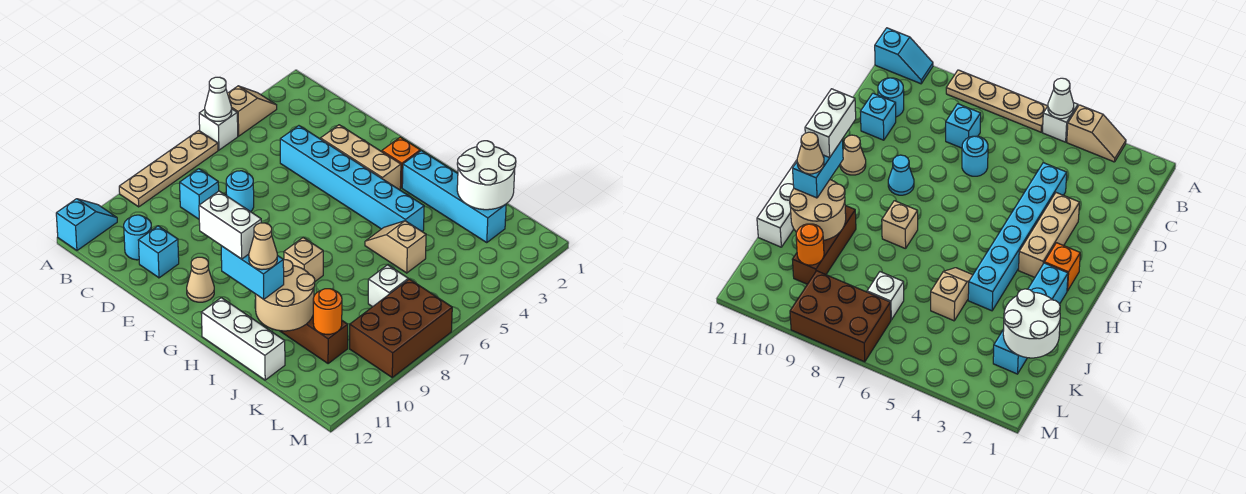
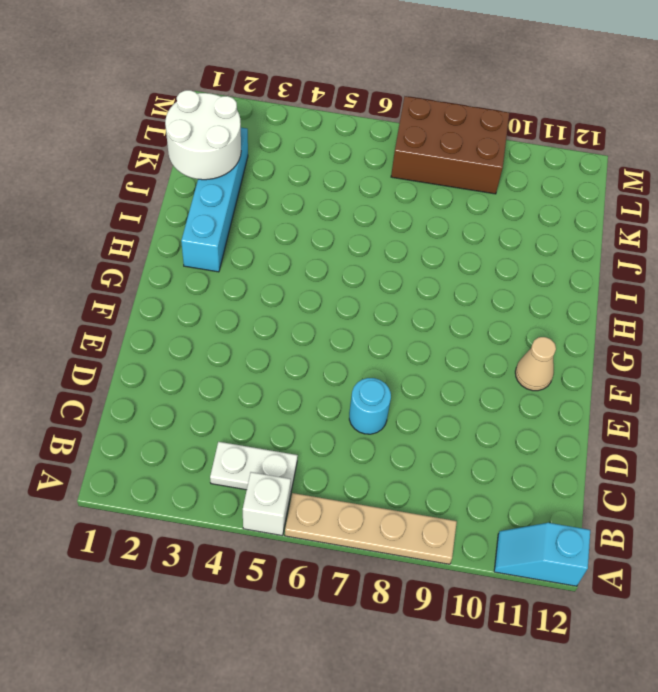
white 1x2 plate [210,442,298,496] -> none
none -> tan 1x2 slope [227,86,277,136]
none -> cyan 1x1 brick [180,169,219,219]
none -> cyan 1x1 round brick [124,215,152,260]

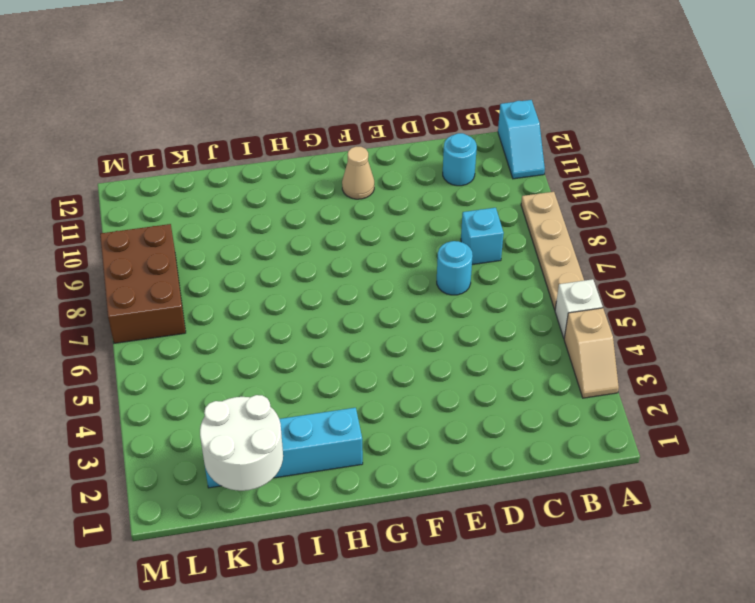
none -> cyan 1x6 brick [280,126,424,231]
none -> cyan 1x1 brick [138,226,179,278]
none -> tan 1x3 brick [321,125,401,189]

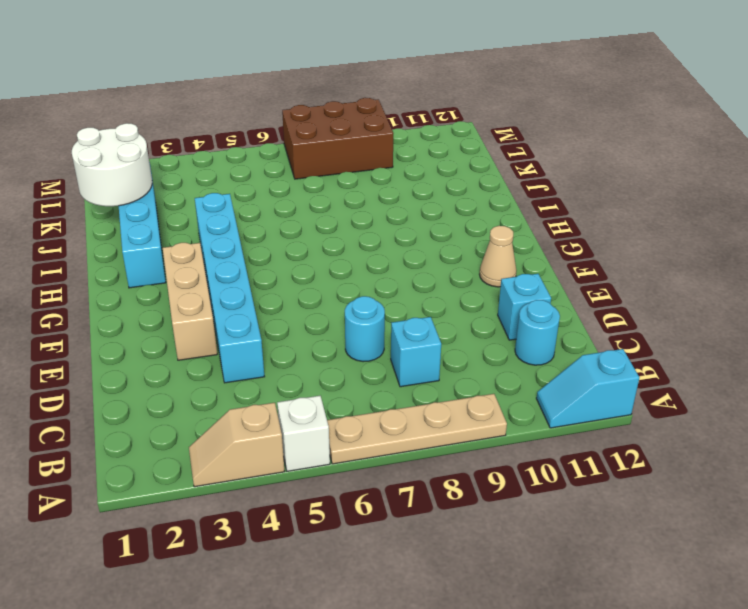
none -> cyan 1x1 cone [888,155,914,195]
none -> orange 1x1 brick [382,137,420,188]
none -> tan 1x1 brick [284,238,323,281]

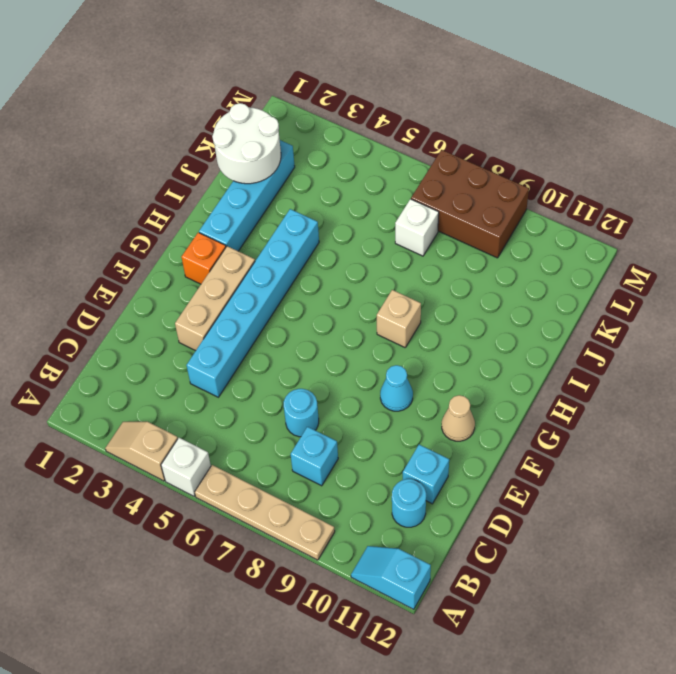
none -> white 1x3 brick [201,298,285,380]
none -> tan 1x2 slope [365,221,426,273]
none -> brown 1x3 brick [280,316,348,364]

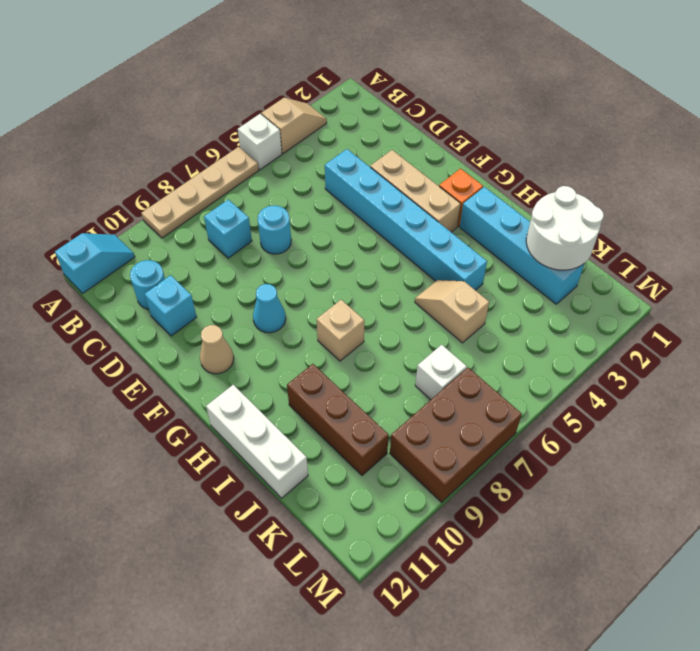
none -> white 1x1 cone [205,77,232,121]
none -> tan 2x2 round brick [255,260,315,331]
none -> orange 1x1 round brick [313,289,342,334]

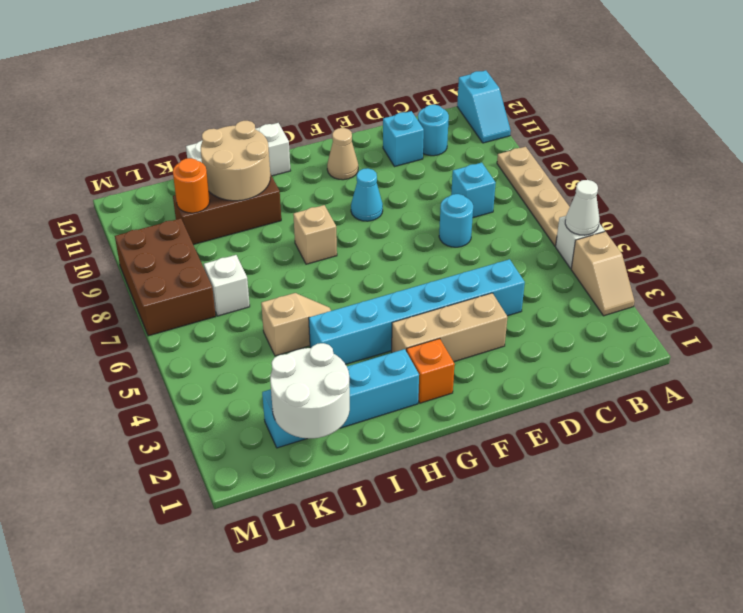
none -> cyan 1x2 brick [221,246,284,299]
none -> white 1x2 brick [199,191,261,259]
none -> tan 1x1 cone [249,223,277,270]

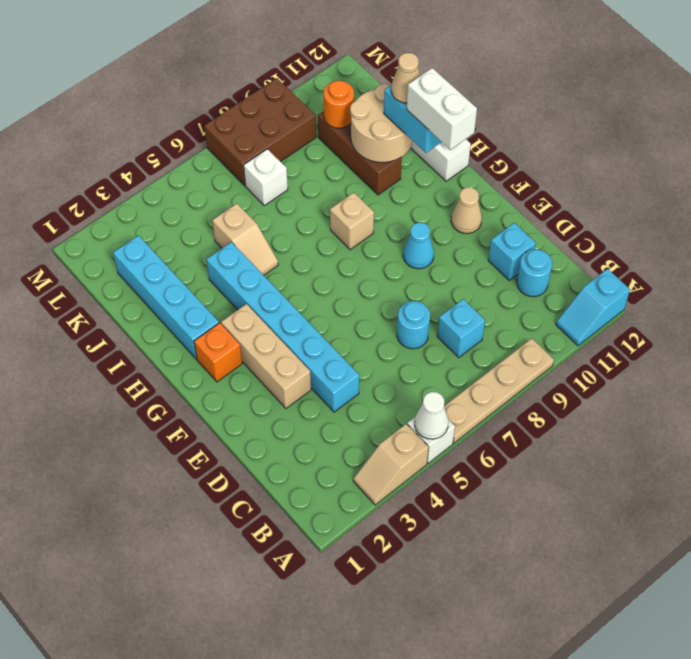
none -> white 2x2 round brick [457,141,516,210]

